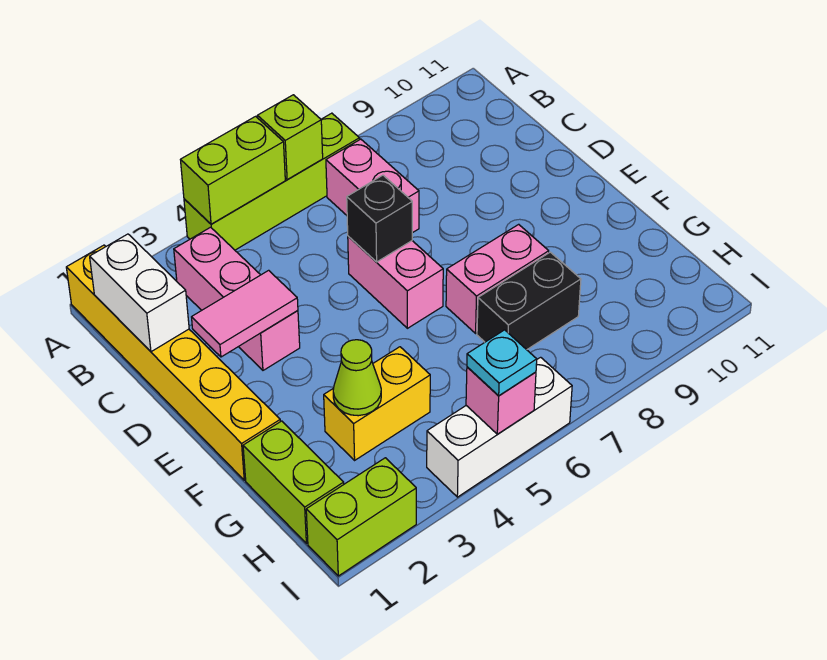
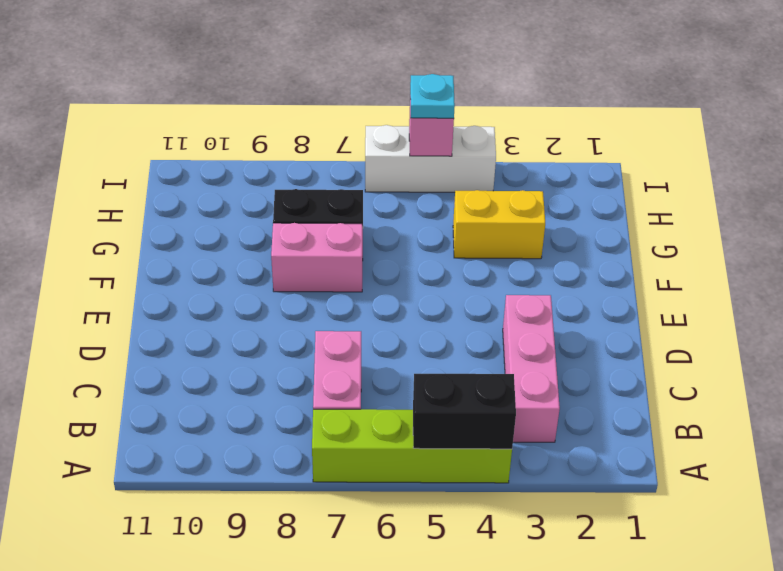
black 1x2 brick [413,374,516,449] -> lime 1x2 brick [181,116,285,224]
none -> yellow 1x6 brick [66,245,280,480]
none -> pink 1x2 brick [348,236,443,328]
none -> lime 1x2 brick [243,421,344,544]

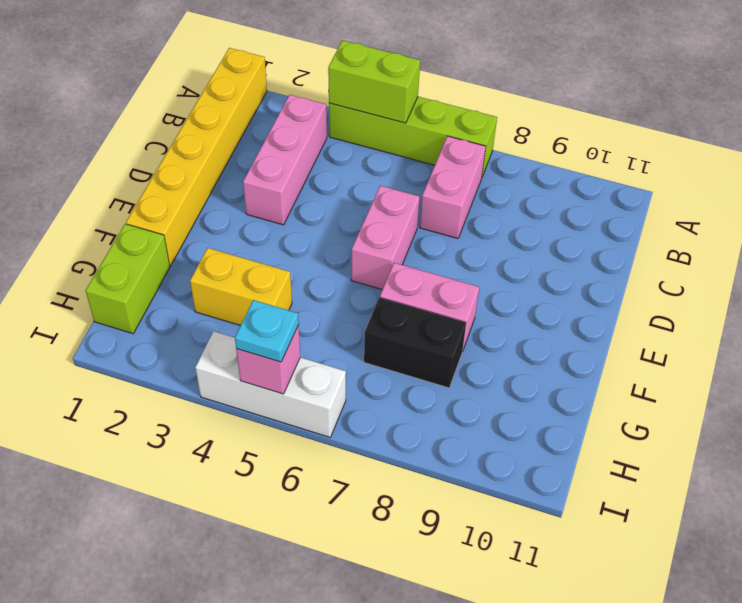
none -> lime 1x2 brick [306,458,416,576]
none -> lime 1x1 brick [258,95,323,180]
none -> white 1x2 brick [90,234,189,352]

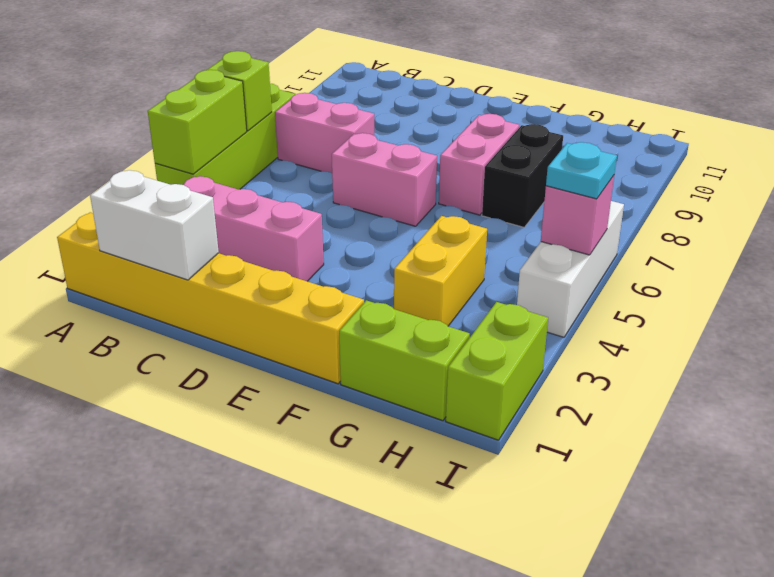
none -> pink 1x2 tile [192,270,298,357]
none -> black 1x1 brick [347,175,412,262]
none -> lime 1x1 cone [333,340,381,416]

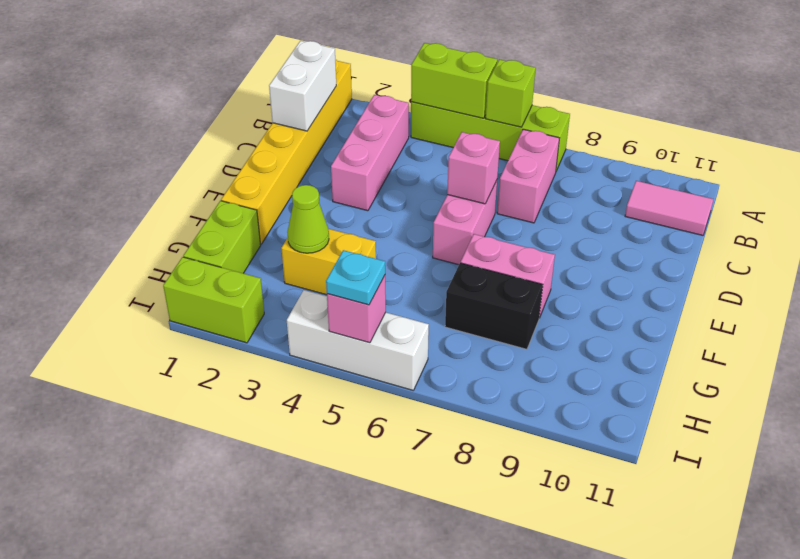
pink 1x2 tile [625,181,713,235] -> pink 1x2 tile moved to [192,270,298,357]
pink 1x1 brick [447,132,500,204] -> black 1x1 brick [347,175,412,262]

